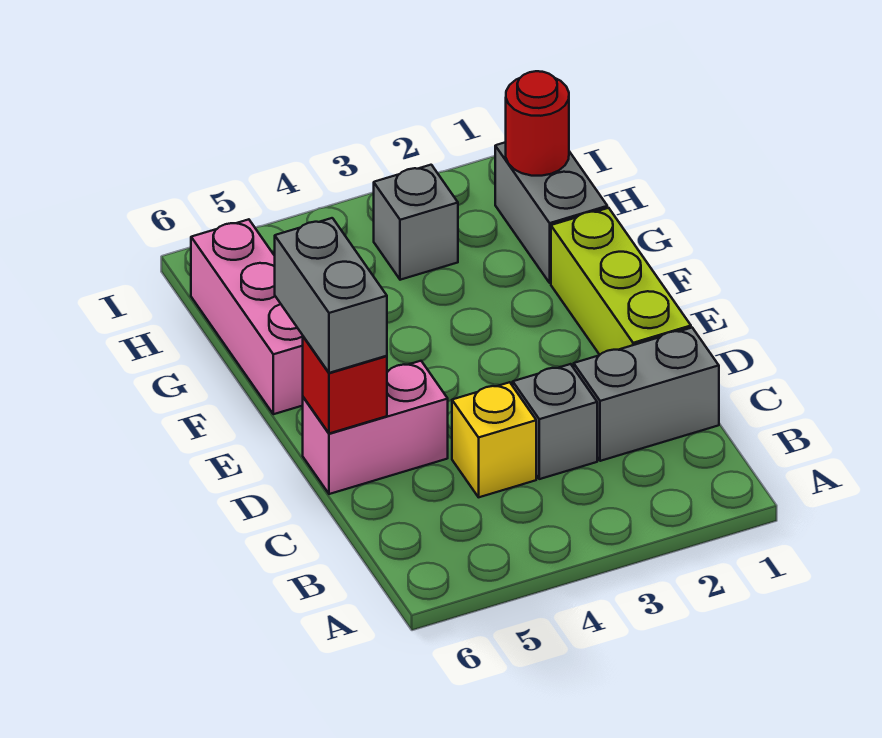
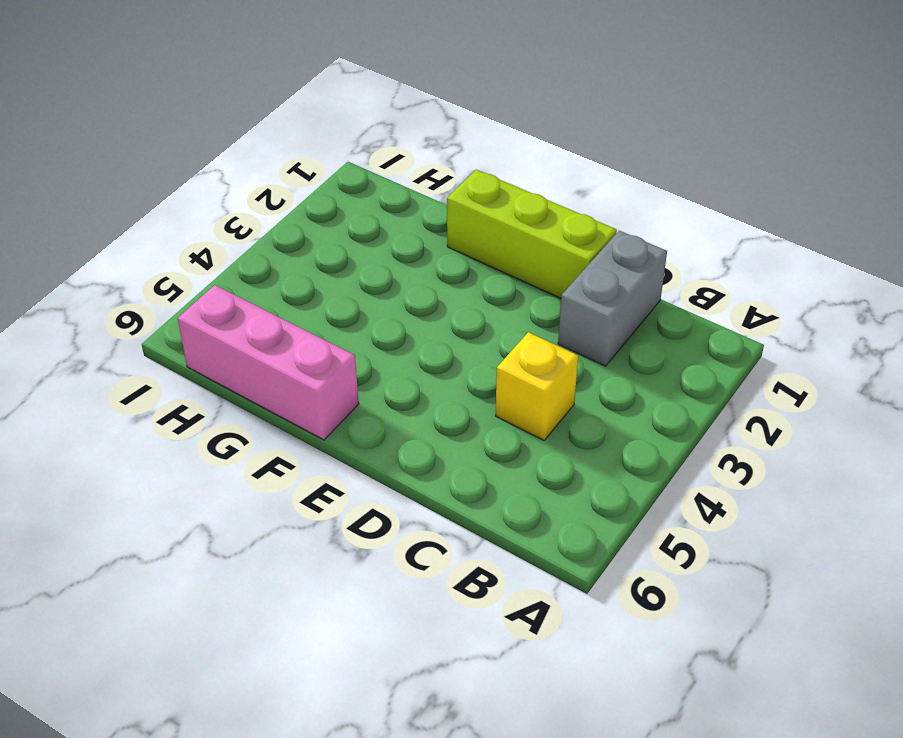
none -> grey 1x1 brick [513,364,597,479]
none -> pink 1x2 brick [303,361,448,494]

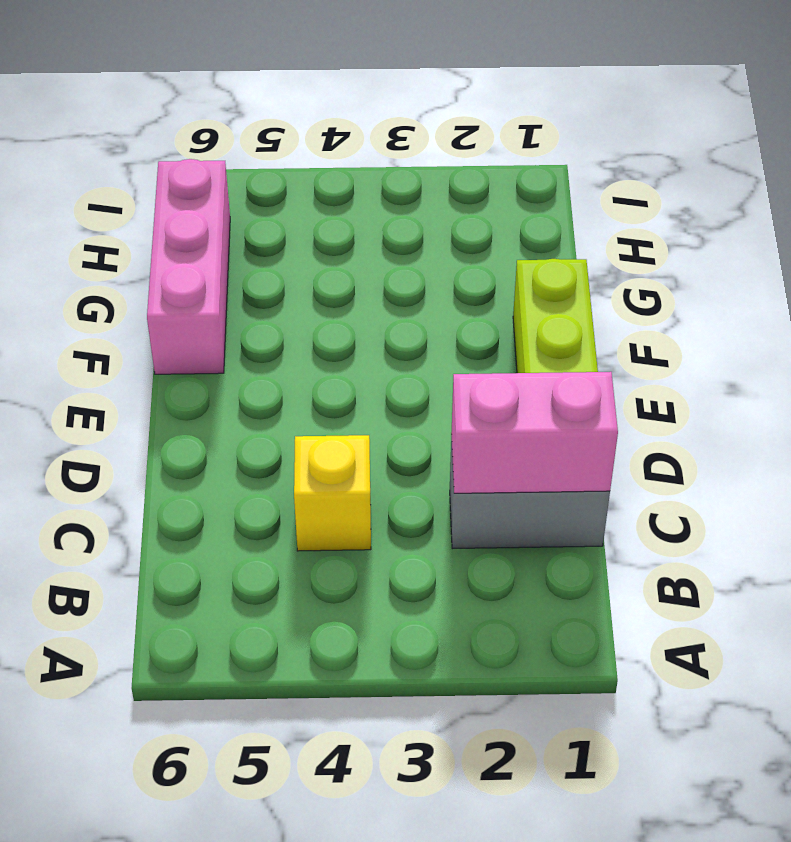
pink 1x2 brick [451,372,618,493] -> pink 1x2 brick moved to [303,361,448,494]
none -> grey 1x1 brick [513,364,597,479]
none -> grey 1x2 brick [495,142,607,283]

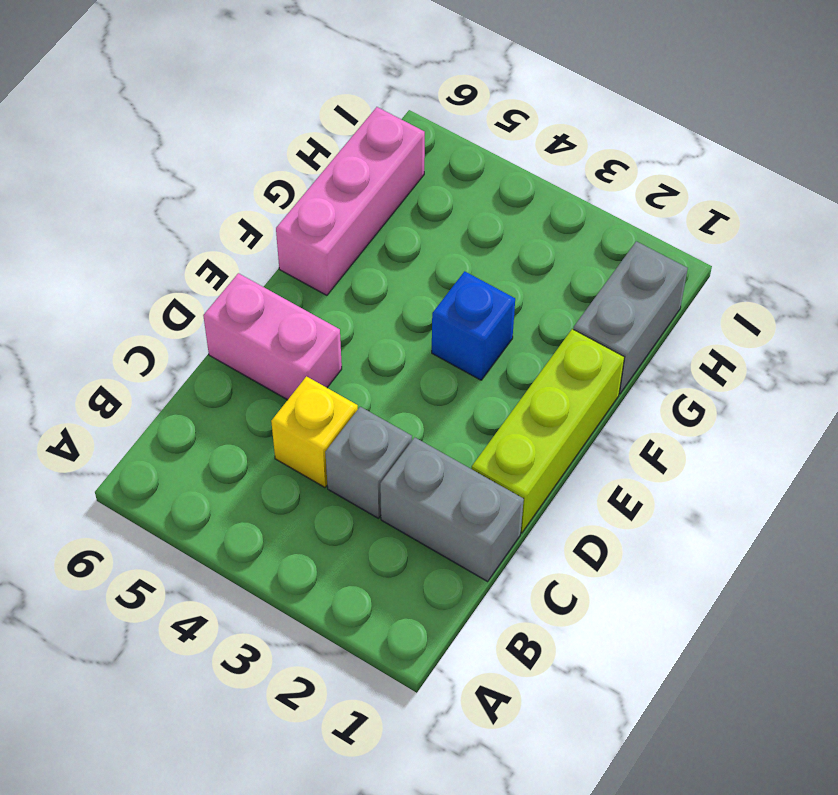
blue 1x1 brick [432,271,515,380] -> none
none -> grey 1x1 brick [374,165,458,280]
none -> red 1x1 brick [303,336,387,434]

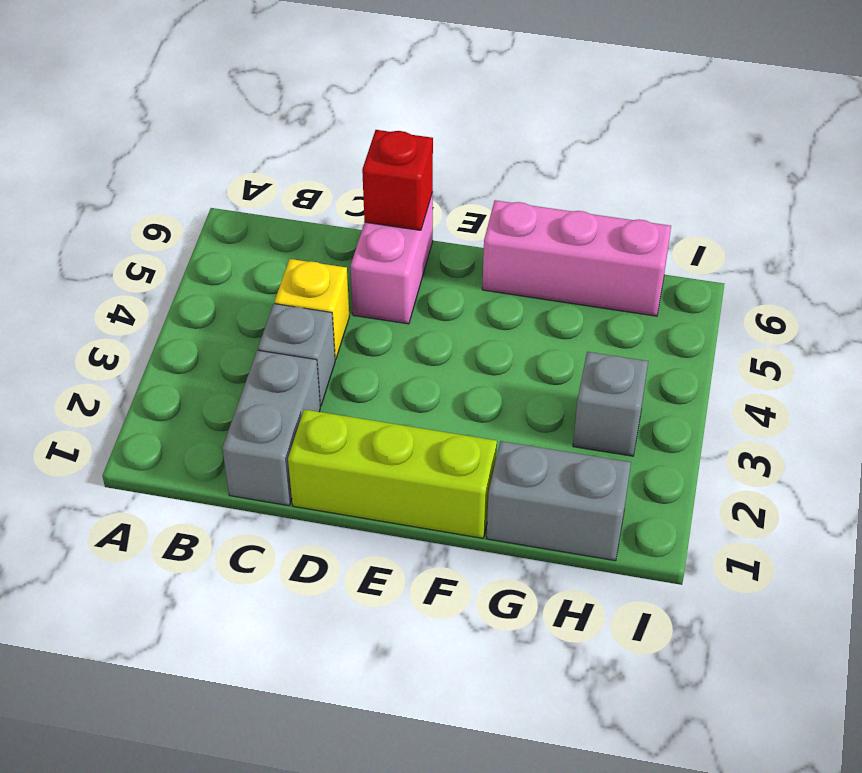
none -> red 1x1 round brick [506,71,569,176]
none -> grey 1x2 brick [275,218,387,373]

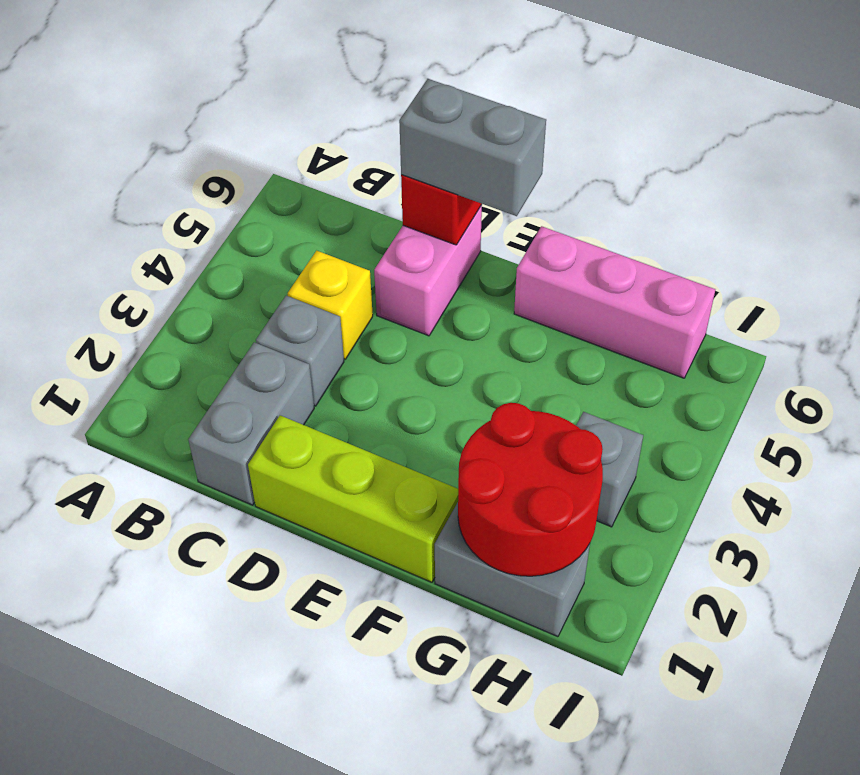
red 2x2 round brick [458,403,603,576] -> red 1x1 round brick [506,71,569,176]

